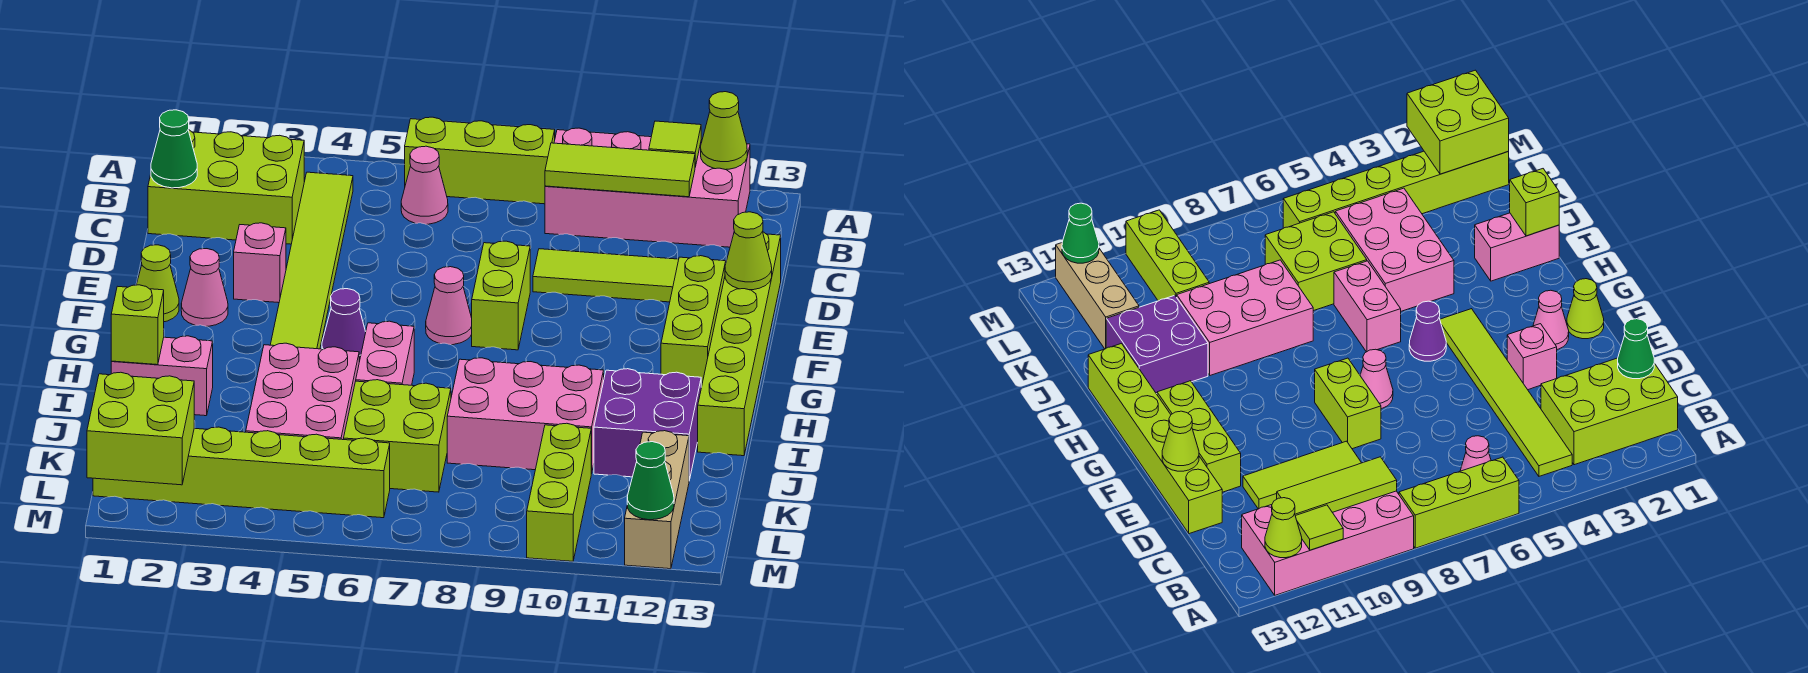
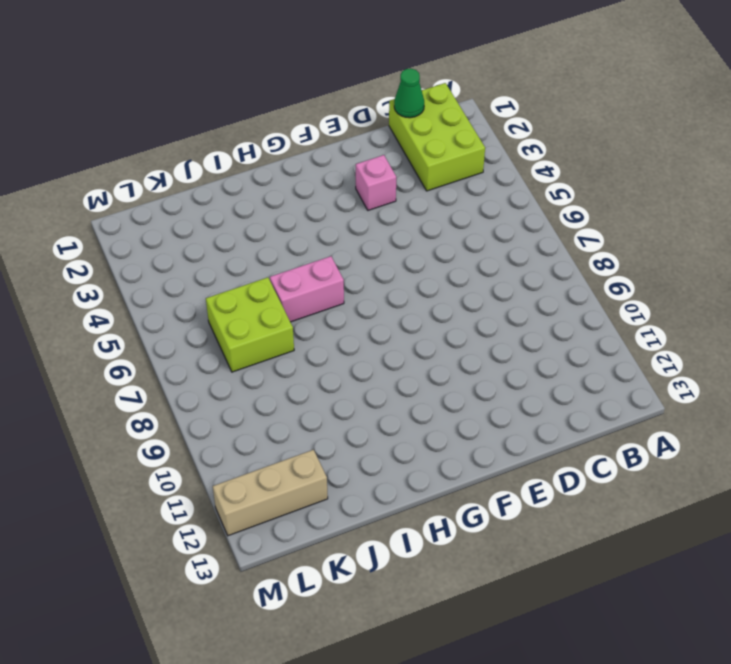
none -> lime 1x3 brick [405,117,555,204]
none -> pink 2x4 brick [545,128,750,247]
none -> lime 1x6 tile [270,172,353,349]
none -> pink 1x1 cone [401,146,448,224]

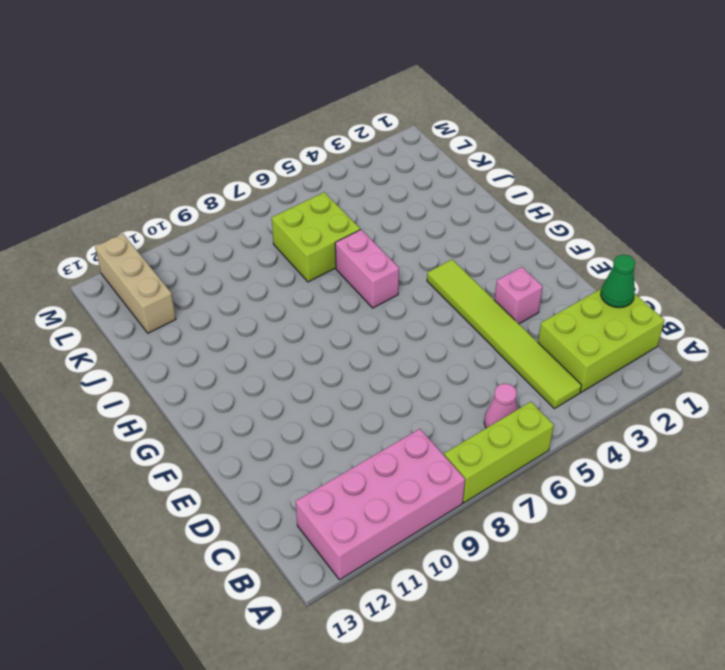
none -> lime 1x3 tile [533,249,679,302]
none -> lime 1x6 brick [698,232,781,456]
none -> lime 1x2 brick [472,241,530,350]
none -> lime 1x3 brick [661,256,726,387]

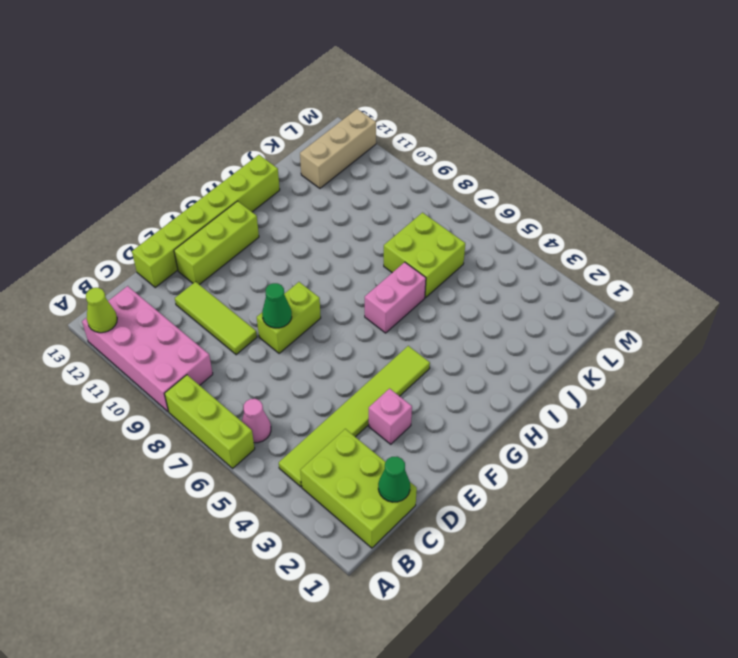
green 1x1 cone [262,283,292,328] -> green 1x1 cone moved to [627,442,674,520]
none -> lime 1x1 cone [136,245,179,322]
none -> pink 1x1 cone [181,249,228,326]
none -> pink 1x1 cone [426,267,472,345]
none -> purple 1x1 cone [322,289,366,362]

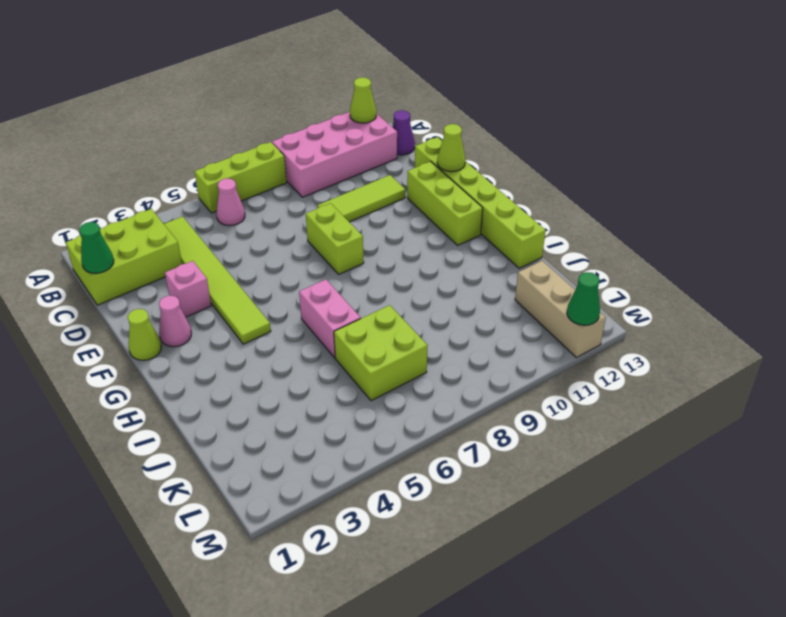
purple 1x1 cone [393,110,415,155] -> purple 1x1 cone moved to [322,289,366,362]
none -> pink 1x1 cone [426,267,472,345]
none -> pink 1x2 brick [111,336,213,416]
none -> pink 2x3 brick [246,343,359,440]
none -> pink 2x3 brick [447,358,604,474]

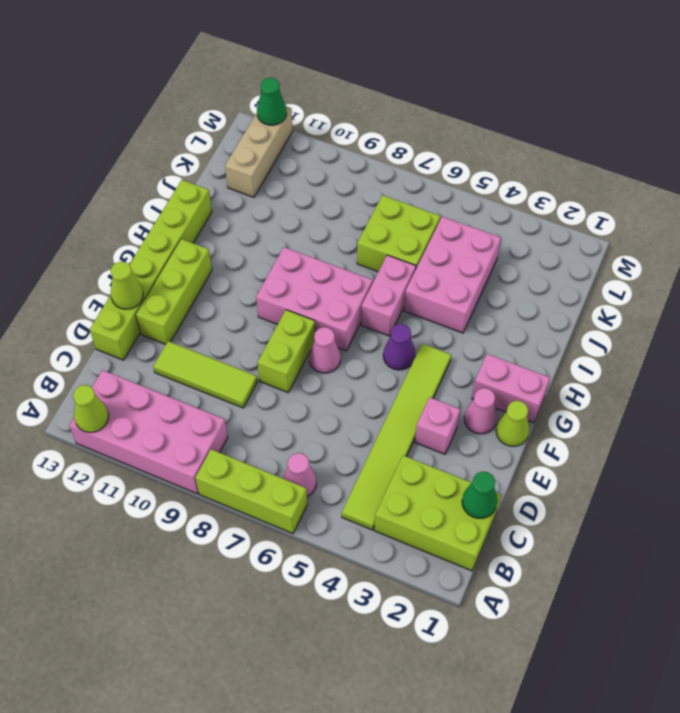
pink 1x2 brick [472,354,550,423] -> pink 1x2 brick moved to [111,336,213,416]
pink 2x3 brick [256,247,373,351] -> pink 2x3 brick moved to [447,358,604,474]
none -> purple 2x2 brick [594,369,701,480]
none -> lime 1x3 brick [527,423,591,561]
none -> lime 1x6 brick [93,427,390,518]
none -> lime 1x1 tile [649,121,701,167]

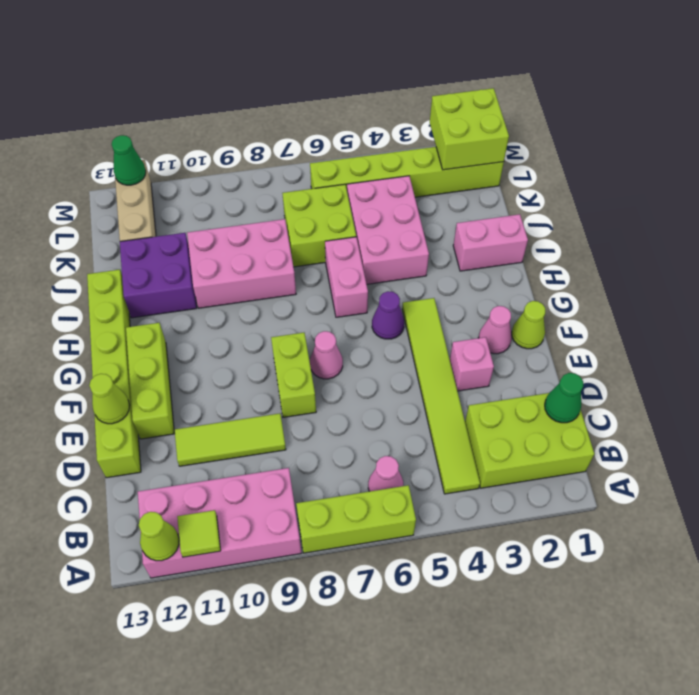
none -> lime 1x3 brick [527,423,591,561]
none -> lime 1x3 tile [545,143,695,197]
none -> lime 1x1 brick [111,285,164,365]

